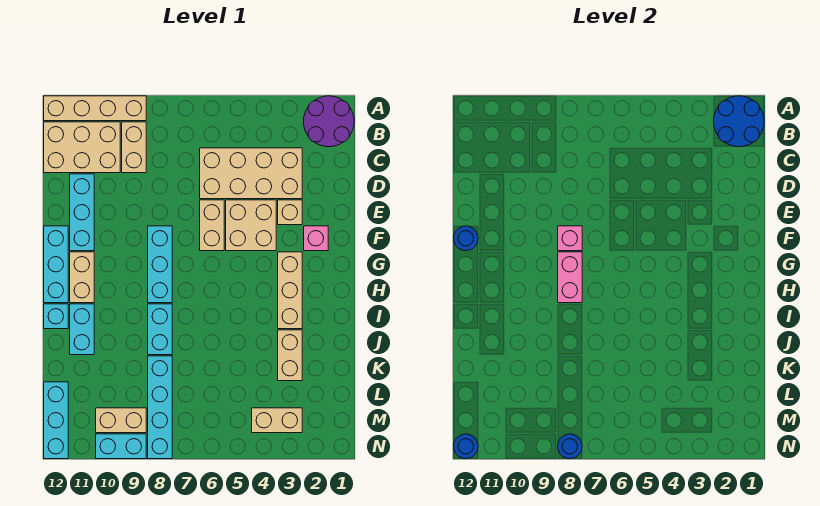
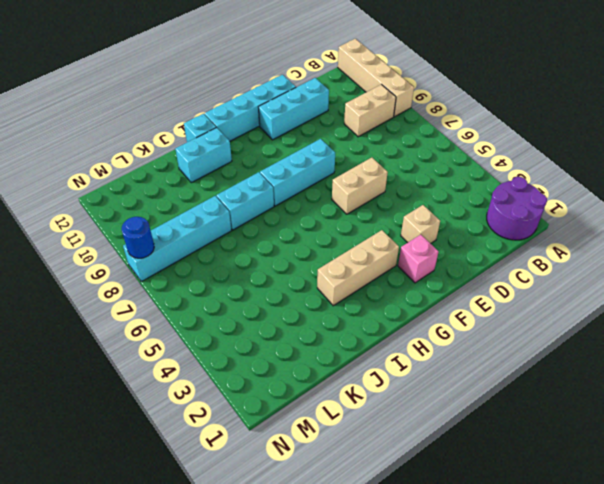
cyan 1x4 brick [205,75,296,141] -> cyan 1x3 brick [44,226,68,303]
none -> tan 2x3 brick [44,122,120,173]
none -> tan 2x4 brick [200,148,302,199]
none -> tan 2x2 brick [226,200,276,251]

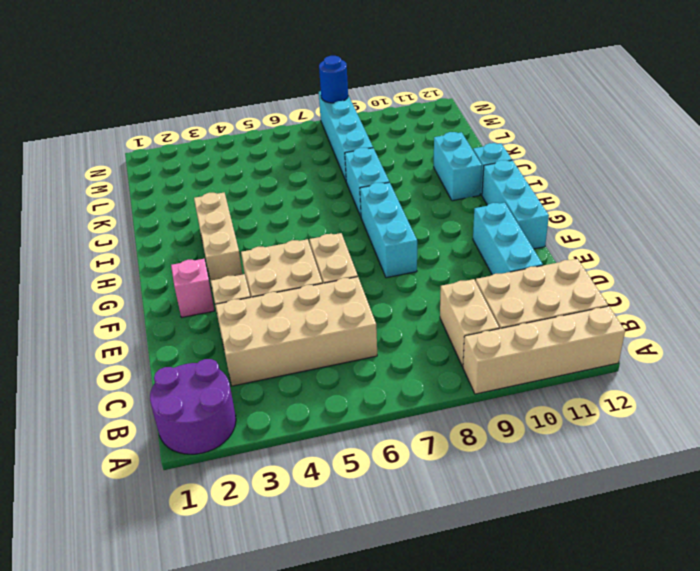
none -> tan 1x2 brick [70,252,94,303]
none -> tan 1x2 brick [278,330,302,381]
none -> cyan 1x3 brick [44,382,68,459]

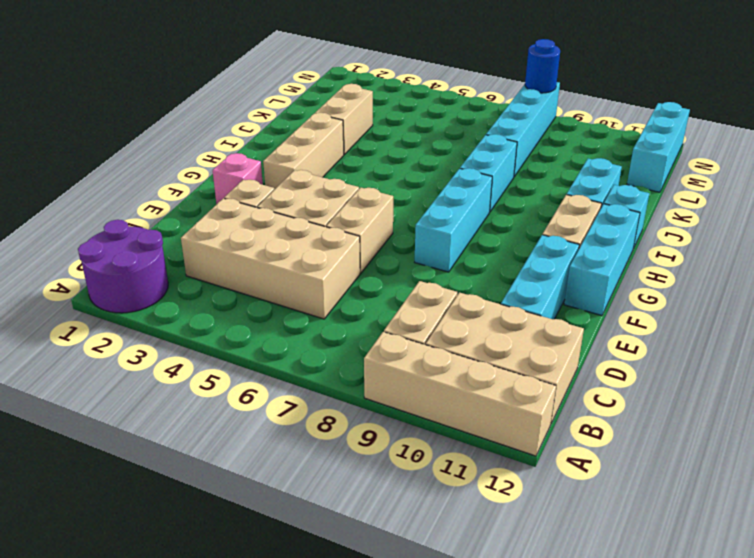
none -> tan 1x2 brick [252,408,302,433]
none -> tan 1x2 brick [96,408,146,433]
none -> cyan 1x2 brick [96,434,146,459]

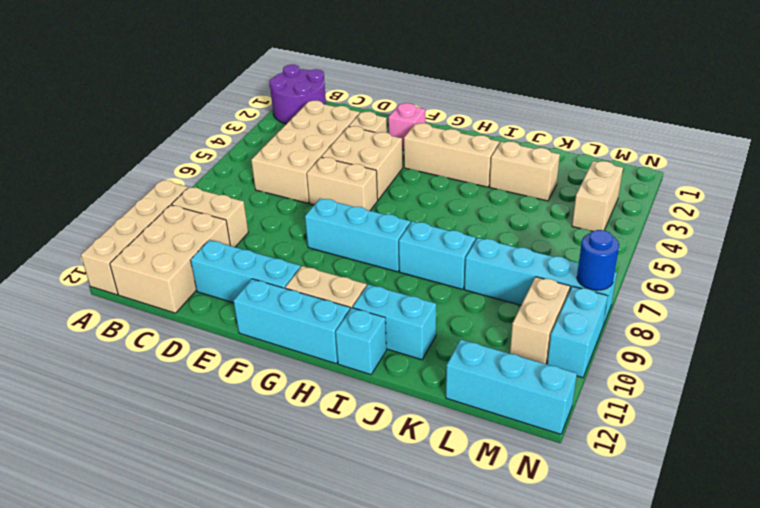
none -> blue 2x2 round brick [714,96,764,147]
none -> pink 1x1 brick [558,226,582,251]
none -> blue 1x1 round brick [454,226,478,251]

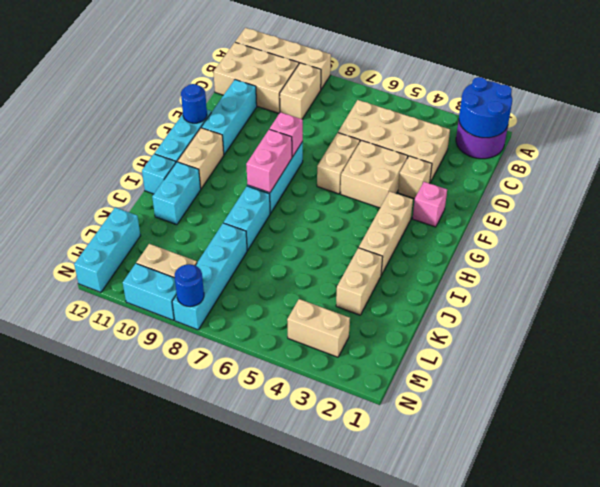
none -> blue 1x1 round brick [454,434,478,459]

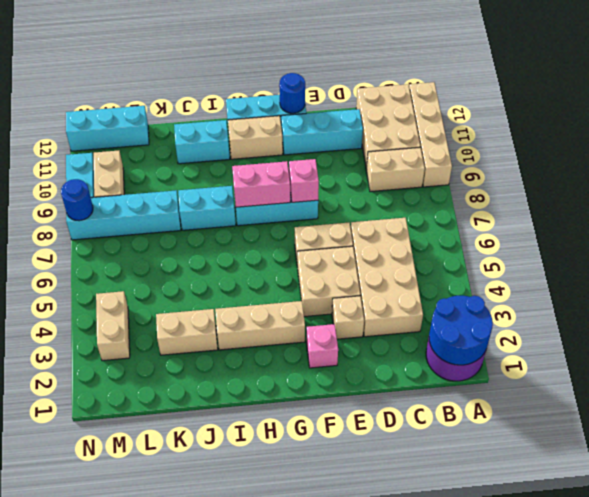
none -> cyan 1x1 brick [44,304,68,329]
none -> blue 1x1 round brick [454,434,478,459]

